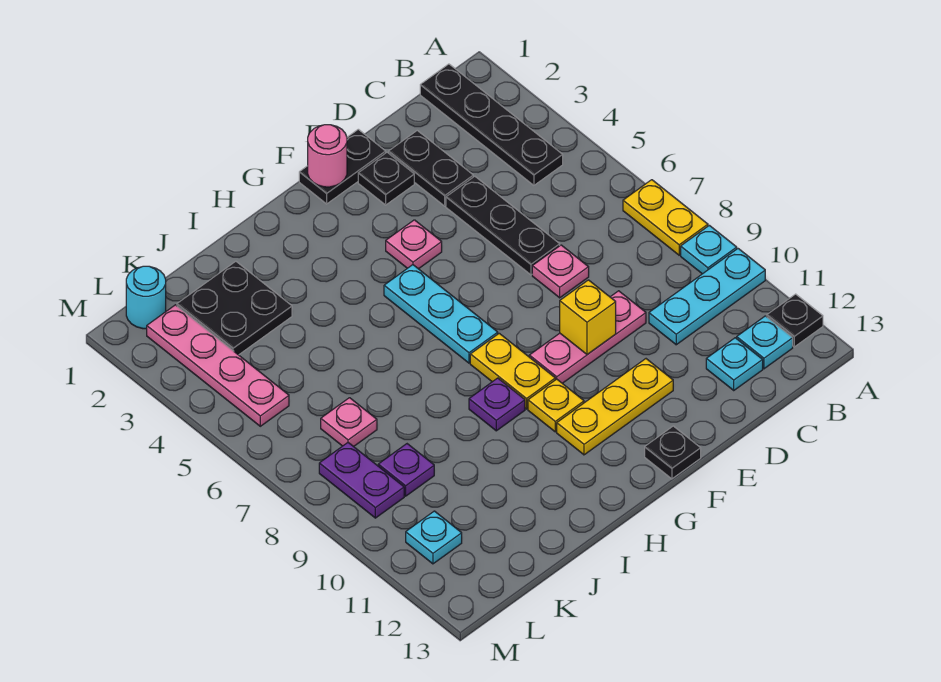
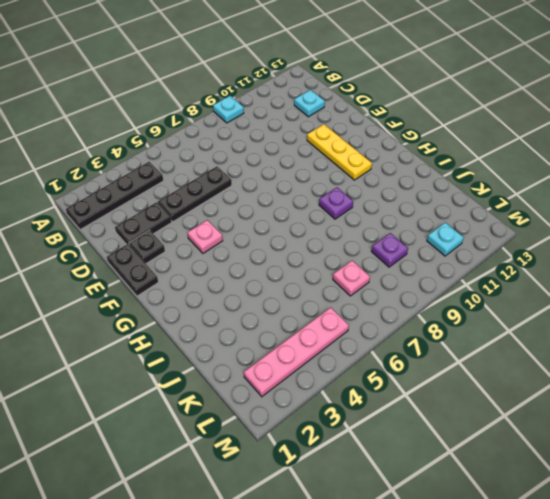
none -> yellow 1x2 plate [623,180,708,255]
none -> cyan 1x3 plate [649,249,765,345]
none -> black 1x1 plate [767,294,823,347]

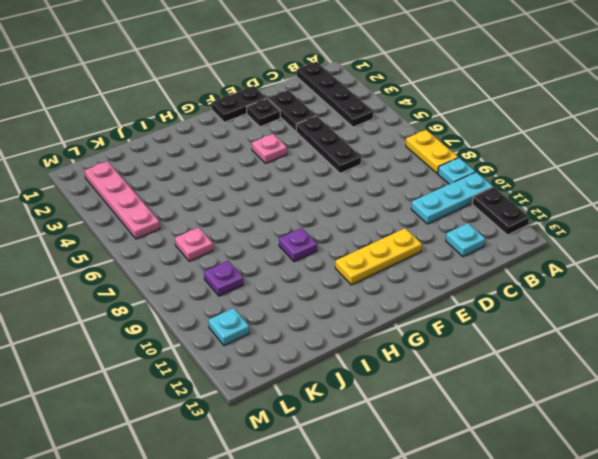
black 1x2 plate [472,187,529,235] -> black 1x1 plate [767,294,823,347]
none -> cyan 1x1 plate [737,316,793,369]
none -> pink 1x1 plate [532,245,589,298]
none -> pink 1x3 plate [529,291,646,383]

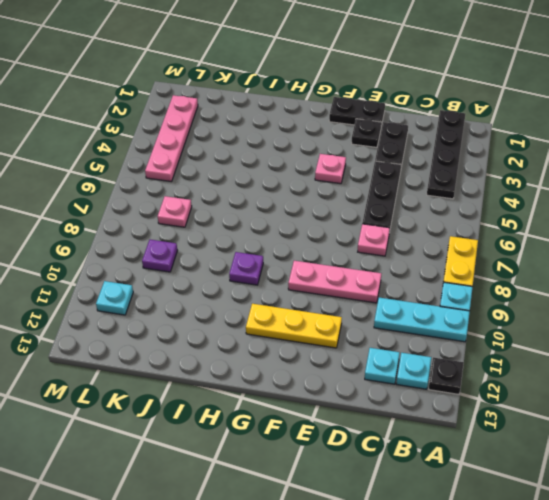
none -> black 1x1 plate [645,426,701,479]
none -> cyan 1x3 plate [384,265,498,363]
none -> yellow 1x2 plate [470,333,555,409]

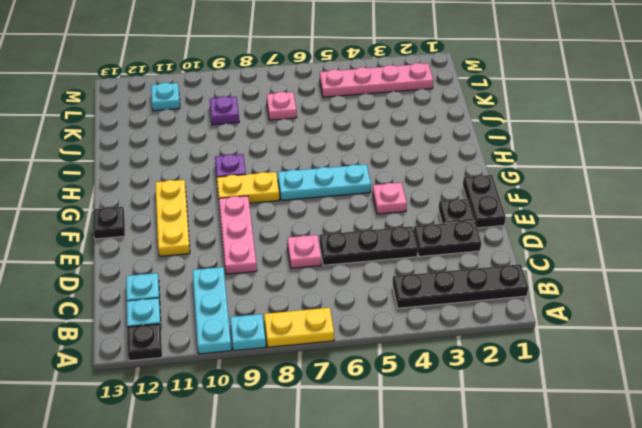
none -> yellow 1x1 plate [528,379,584,432]
none -> black 2x2 plate [177,261,292,355]
none -> cyan 1x1 round brick [126,266,166,329]

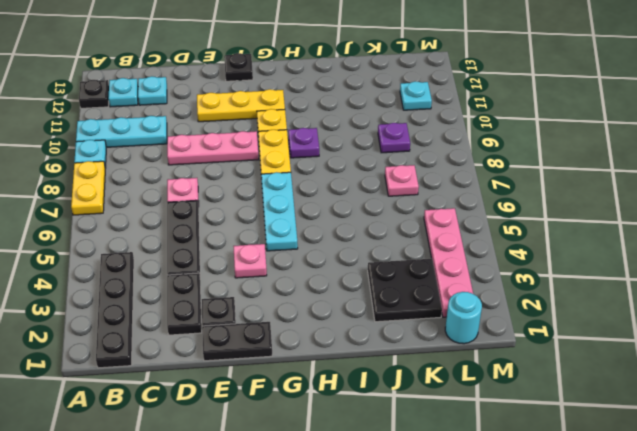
none -> purple 1x2 plate [319,443,404,518]
none -> yellow 1x1 brick [560,280,616,355]
none -> pink 1x1 round brick [308,125,347,187]

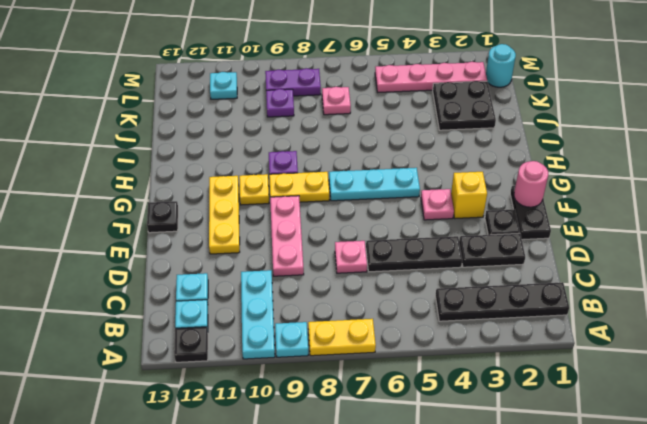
yellow 1x1 brick [451,172,487,219] -> yellow 1x1 brick moved to [560,280,616,355]

